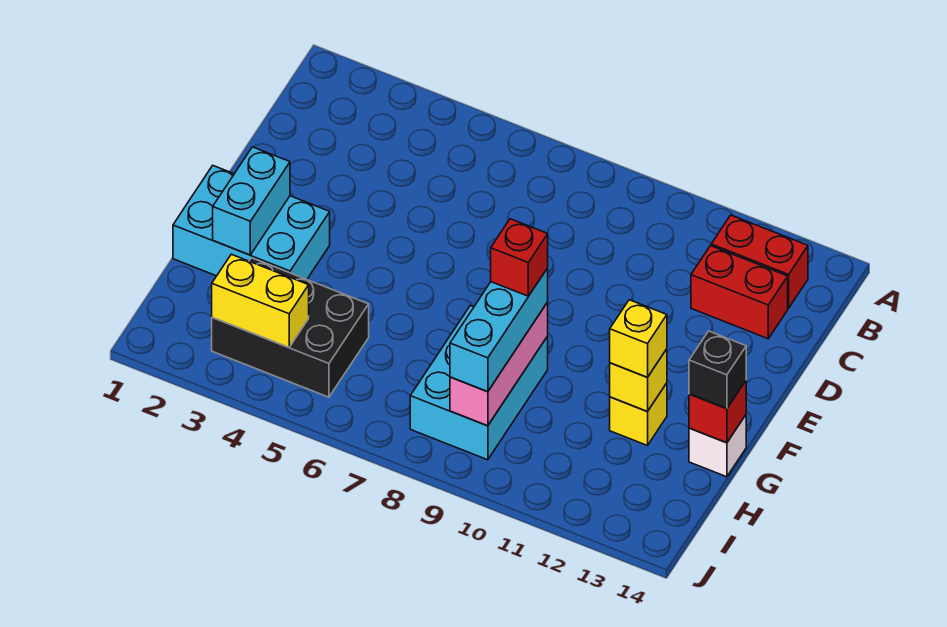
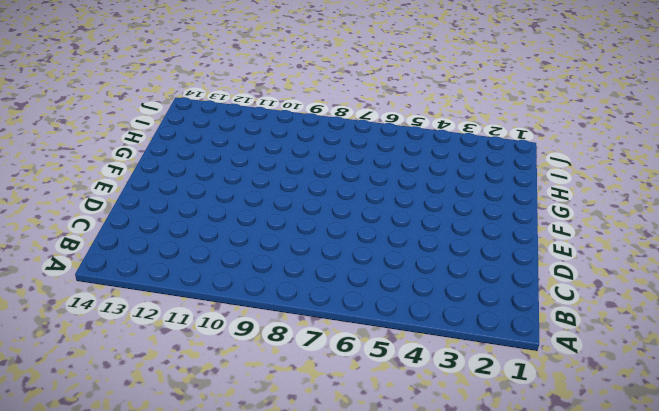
none -> red 1x2 brick [711,215,808,308]
none -> red 1x2 brick [691,246,788,339]
none -> cyan 2x3 brick [173,166,330,279]

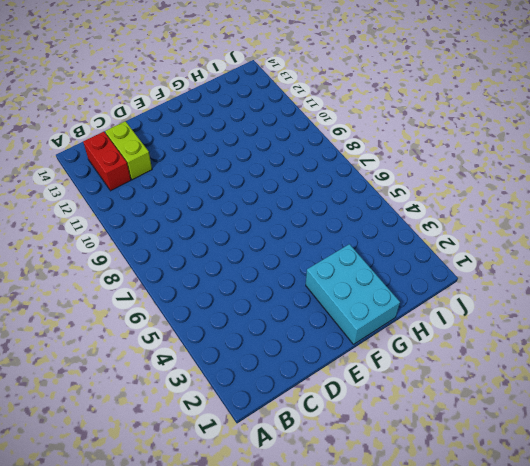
lime 1x2 brick [105,121,152,180] -> red 1x2 brick [691,246,788,339]
none -> cyan 2x3 brick [410,305,548,460]
none -> yellow 1x1 brick [610,383,667,446]
none -> white 1x1 brick [689,415,746,477]

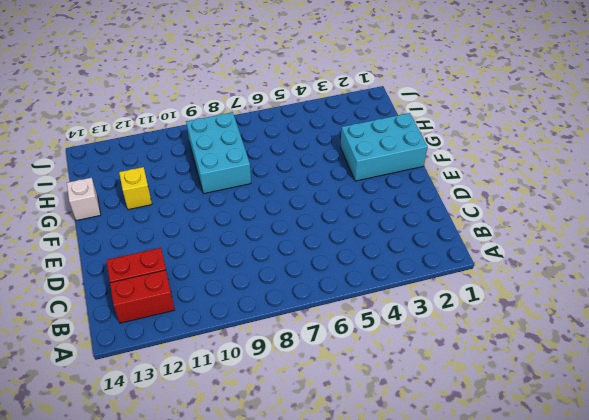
none -> black 2x3 brick [212,258,369,397]
none -> cyan 1x2 brick [213,147,290,255]
none -> pink 1x3 brick [450,302,548,426]

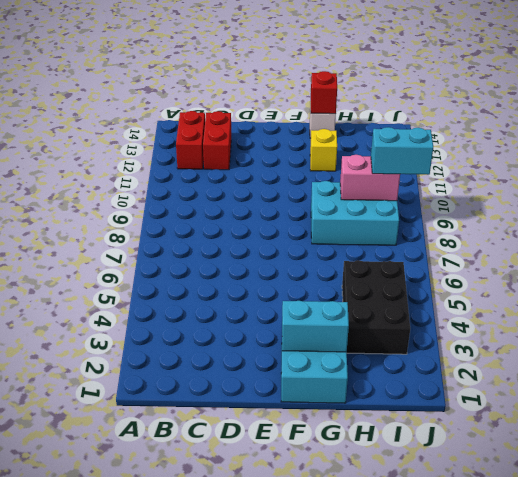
pink 1x2 brick [340,155,400,201] -> pink 1x3 brick [450,302,548,426]
cyan 1x2 brick [371,127,433,175] -> cyan 1x3 brick [450,268,548,392]
none -> yellow 1x1 brick [610,349,667,412]
none -> yellow 1x2 brick [212,254,309,347]
none -> yellow 1x1 brick [610,300,667,377]

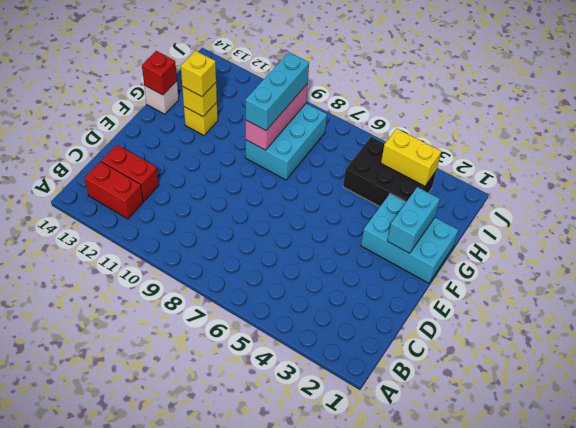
none -> black 1x1 brick [689,331,746,409]
none -> red 1x1 brick [491,219,548,296]

